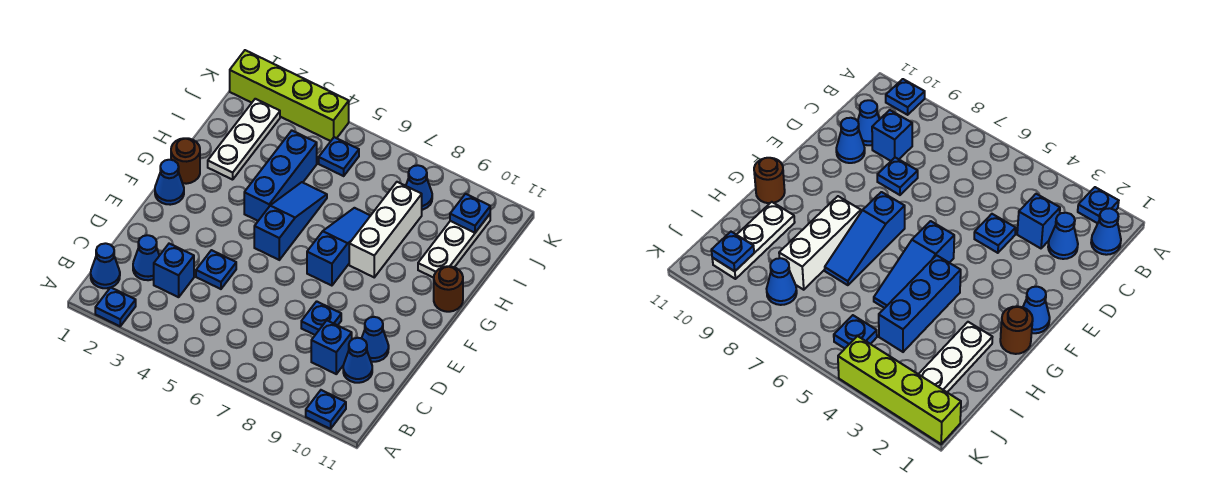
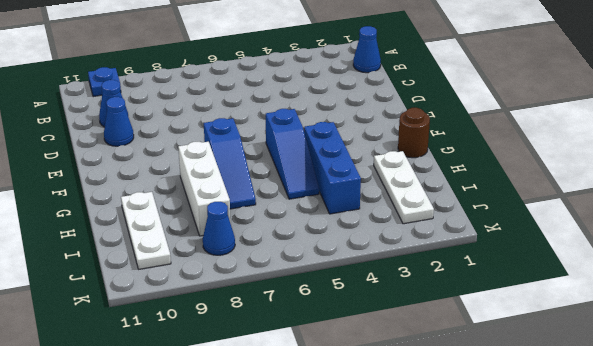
none -> blue 1x1 plate [95,287,136,326]
none -> blue 1x1 cone [133,235,159,280]
none -> blue 1x1 brick [154,244,194,297]

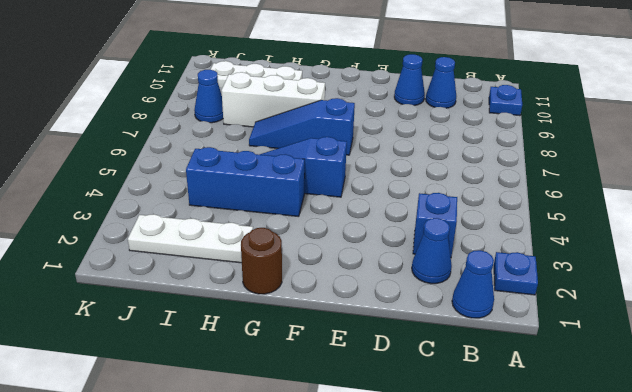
none -> blue 1x1 brick [311,321,352,374]
none -> blue 1x1 plate [196,250,236,289]
none -> blue 1x1 plate [301,301,341,335]

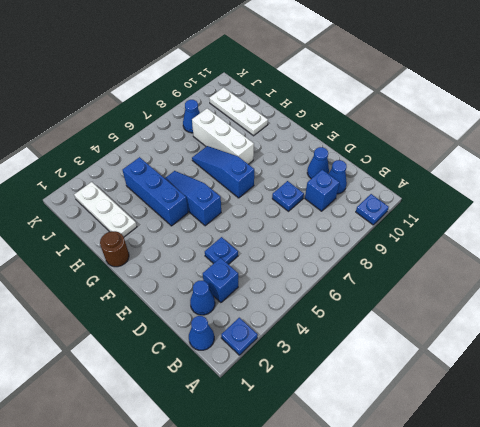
none -> blue 1x1 cone [155,160,184,205]
none -> brown 1x1 round brick [434,266,463,312]
none -> blue 1x1 plate [319,137,359,176]

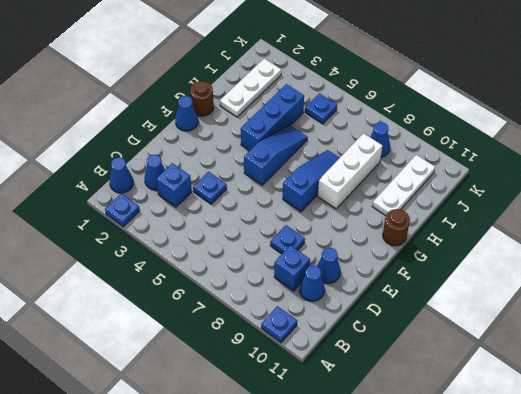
none -> lime 1x4 brick [230,50,349,141]
none -> blue 1x1 plate [450,194,490,233]

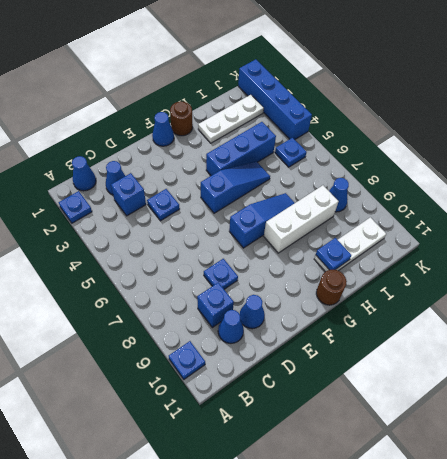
blue 1x1 plate [316,238,351,270] -> blue 1x1 plate moved to [450,194,490,233]
blue 1x4 brick [238,59,312,139] -> lime 1x4 brick [230,50,349,141]

